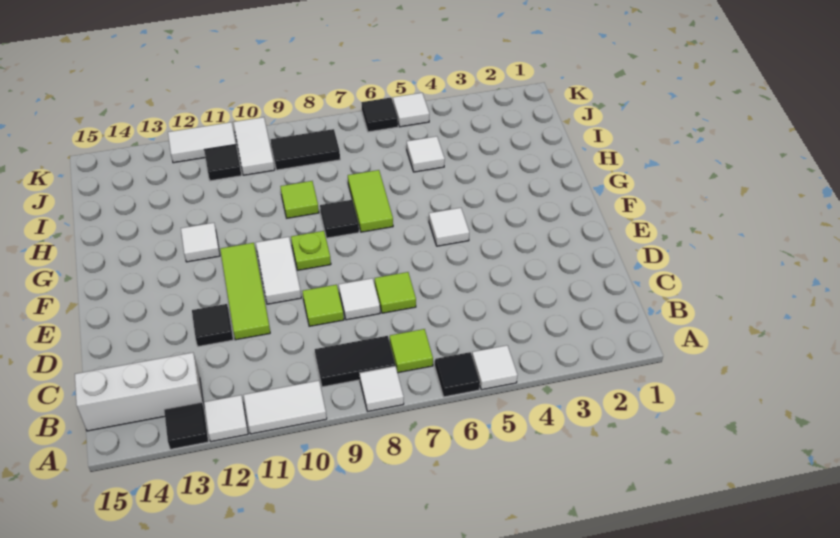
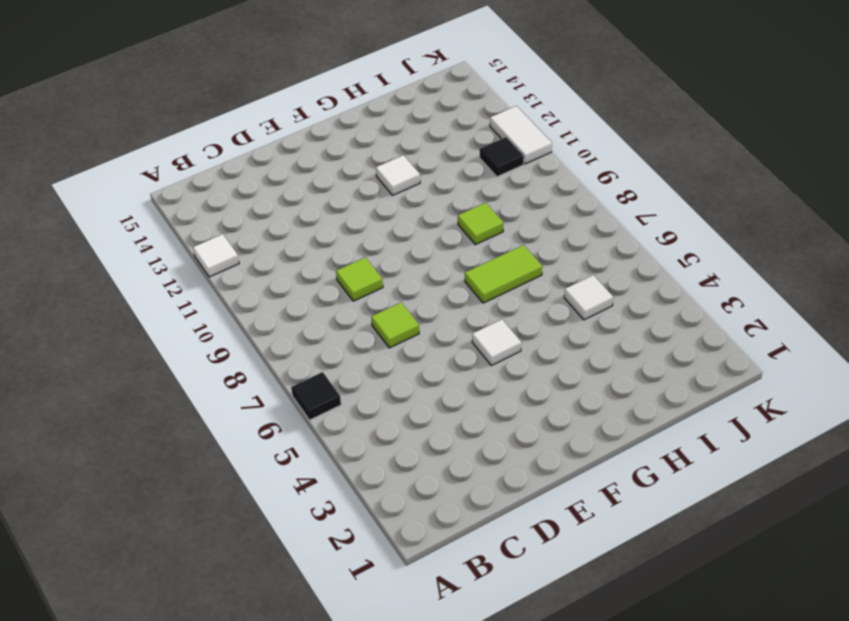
none -> white 1x1 tile [472,345,517,390]
none -> white 1x1 tile [360,366,404,411]
none -> white 1x2 tile [244,381,327,434]

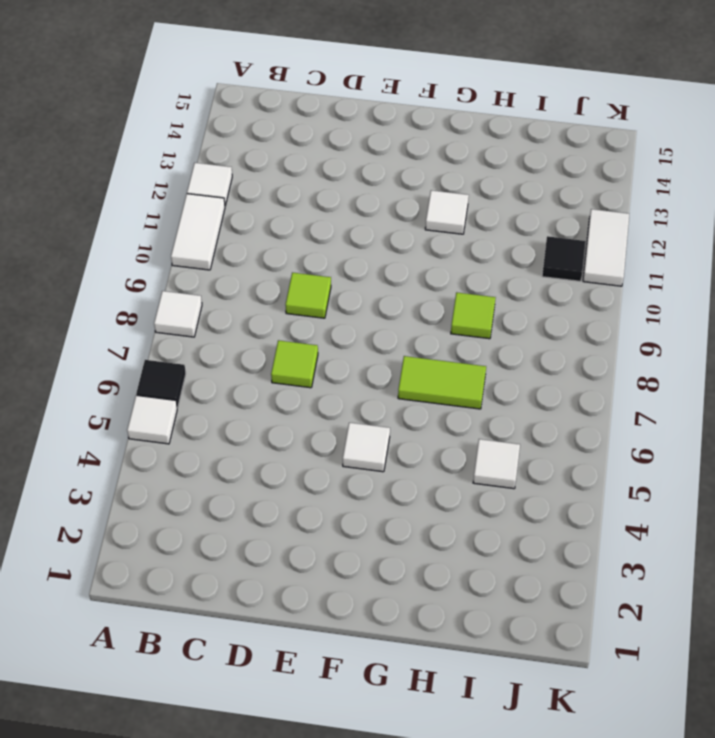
none -> black 1x1 tile [164,402,208,449]
none -> lime 1x1 tile [390,329,433,373]
none -> black 1x2 tile [315,336,395,387]

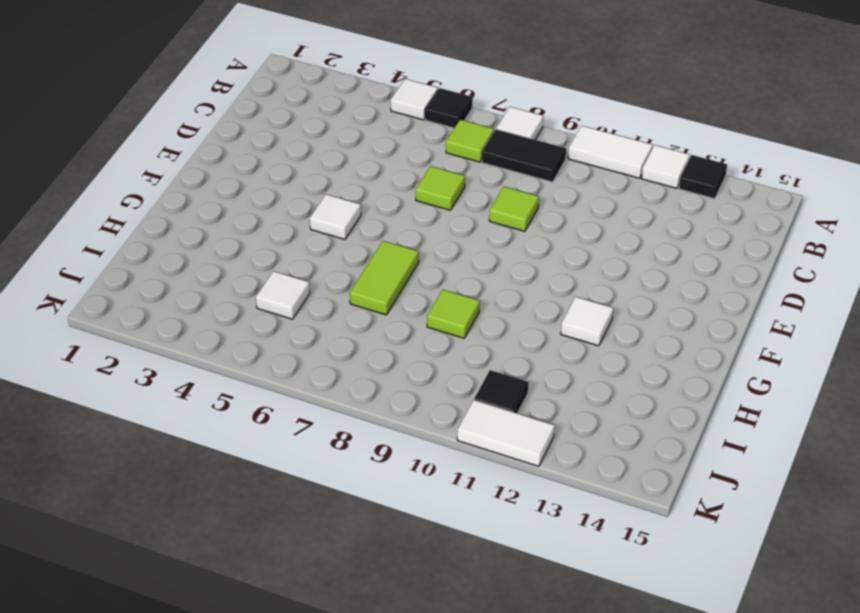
none -> white 1x3 brick [75,353,204,431]
none -> white 1x1 tile [339,278,380,320]
none -> lime 1x3 tile [220,243,270,340]

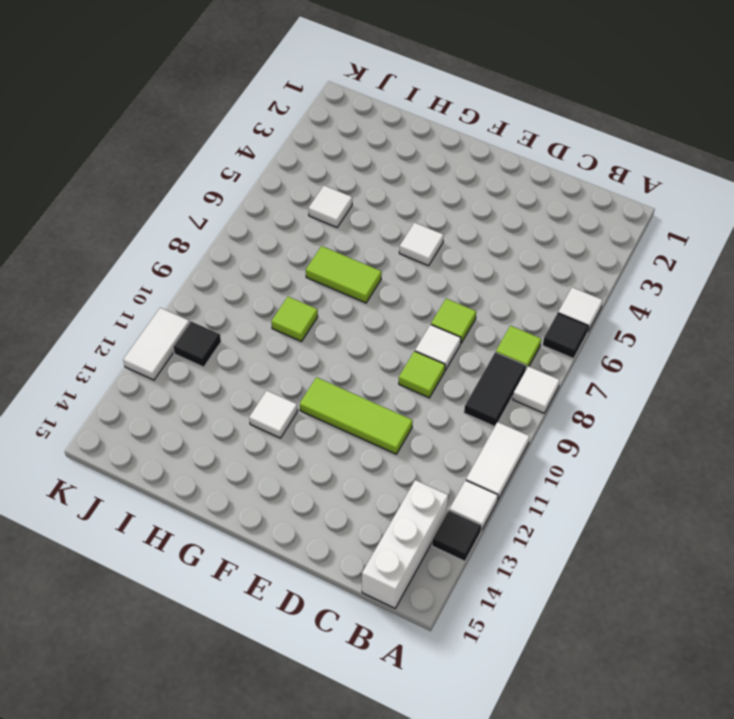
none -> black 1x1 tile [192,304,233,346]
none -> white 1x2 tile [256,237,301,304]
none -> lime 1x1 plate [291,231,331,270]

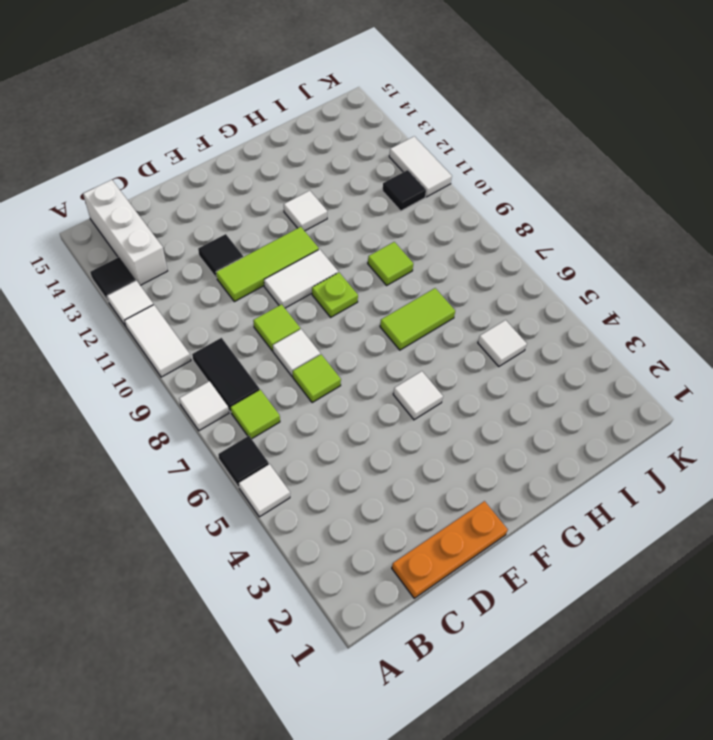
orange 1x3 plate [392,501,508,598] -> none
none -> black 1x1 tile [320,200,359,238]
none -> black 1x2 tile [271,129,340,170]
none -> white 1x2 tile [234,117,275,175]

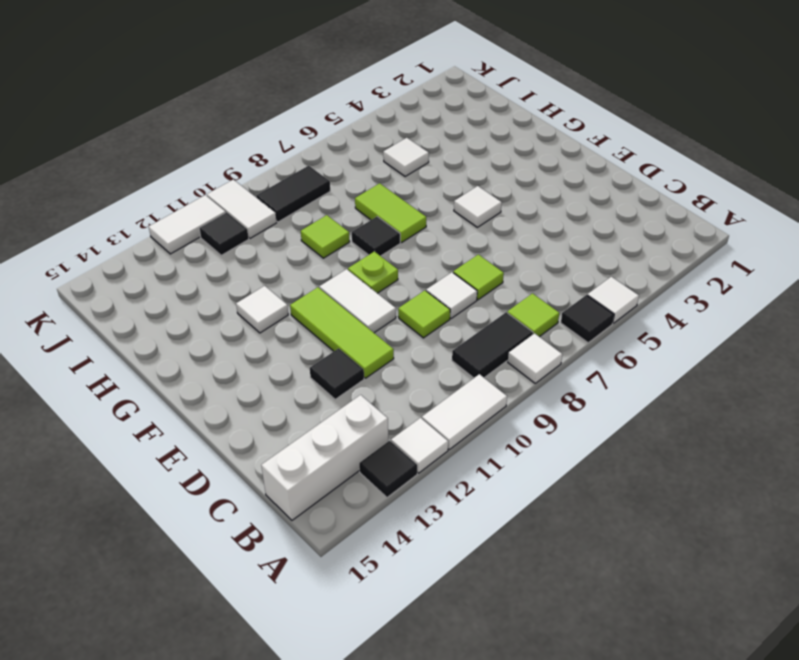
none -> white 1x1 tile [393,93,429,127]
none -> black 1x1 tile [361,98,398,132]

